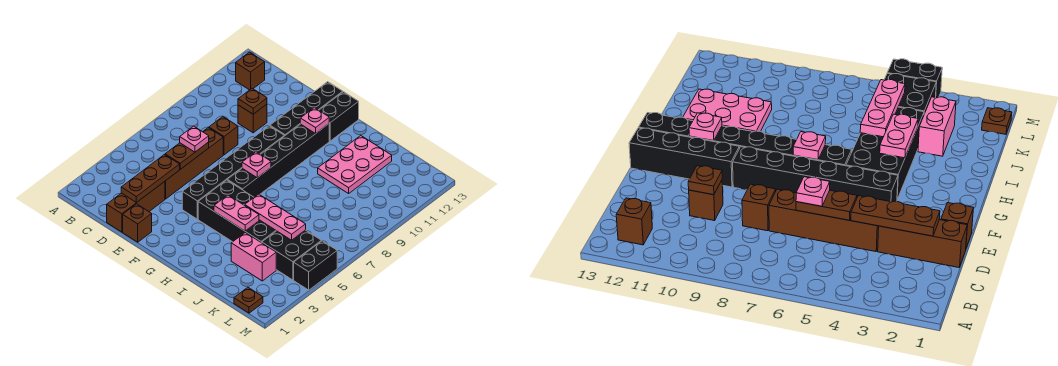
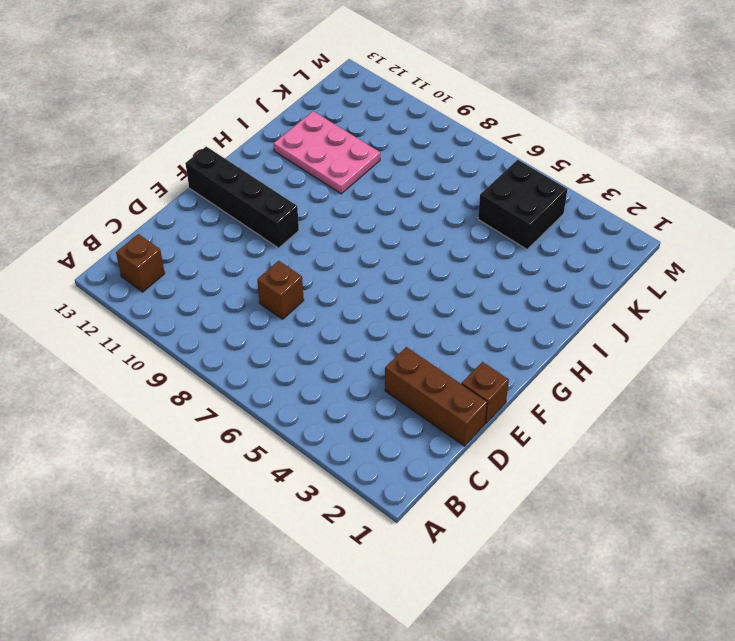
none -> brown 1x4 brick [165,128,223,199]
none -> brown 1x1 brick [238,104,267,133]
none -> black 1x6 brick [182,126,284,219]

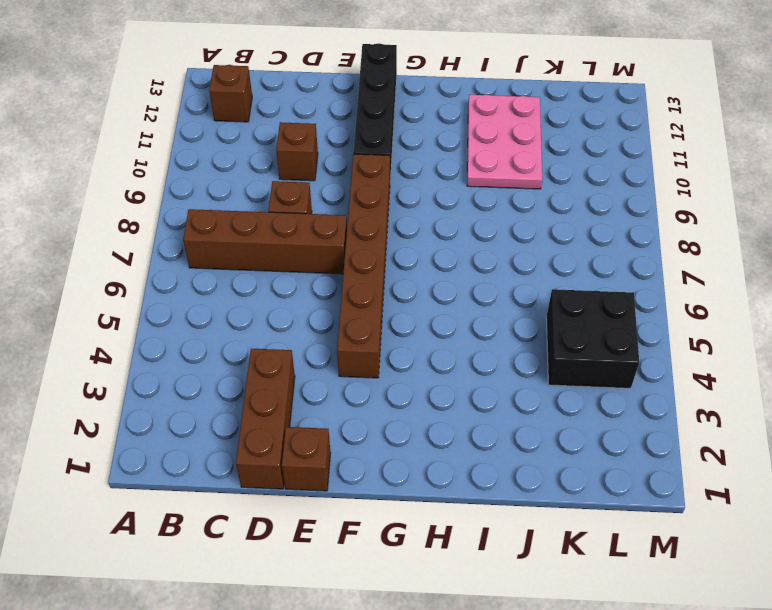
brown 1x4 brick [183,209,347,274] -> brown 1x4 brick turned to [165,128,223,199]
brown 1x6 brick [337,154,390,378] -> black 1x6 brick [182,126,284,219]
none -> black 2x4 brick [198,180,276,243]
none -> black 1x6 brick [228,124,329,197]
none -> black 1x2 brick [319,92,359,141]

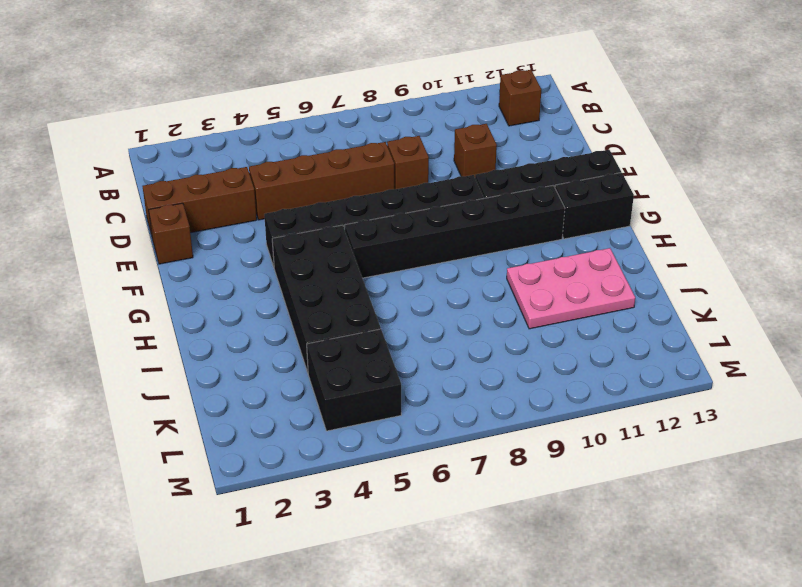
none -> pink 1x2 brick [231,233,276,281]
none -> brown 1x1 plate [234,287,263,313]
none -> black 1x2 brick [294,241,337,290]

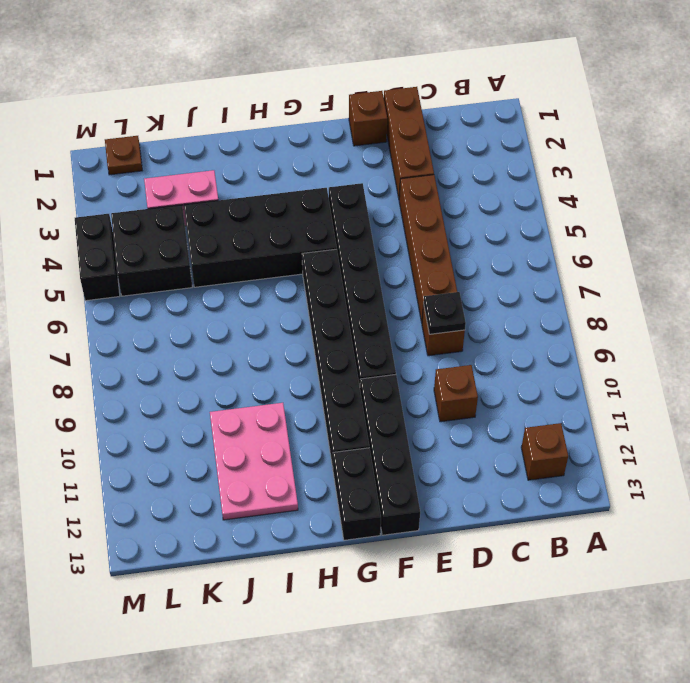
black 1x1 plate [424,292,466,334] -> none
none -> brown 1x3 plate [121,155,180,203]
none -> brown 1x2 plate [165,142,209,169]
none -> brown 1x1 plate [238,88,267,114]

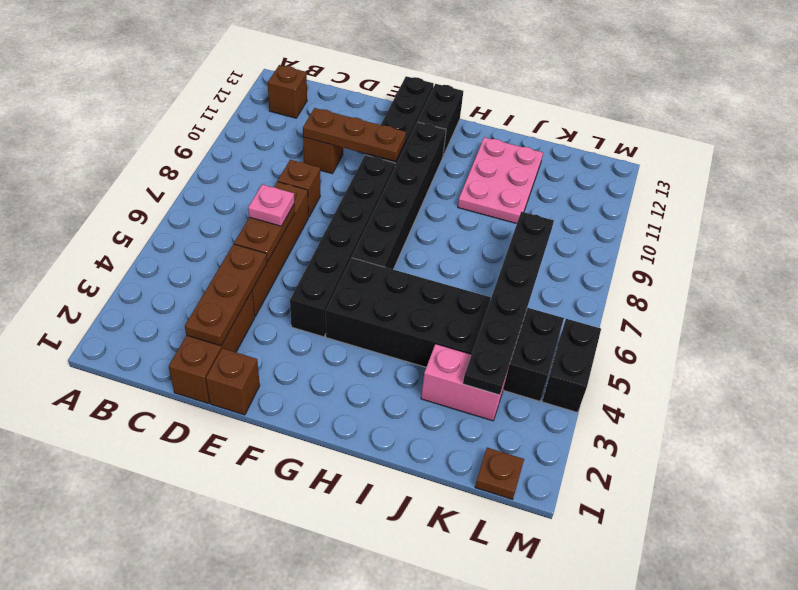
brown 1x3 plate [303,108,406,162] -> brown 1x1 plate [238,88,267,114]
black 1x6 plate [463,212,554,395] -> pink 1x3 plate [245,194,306,240]
none -> pink 1x1 plate [242,152,271,178]
none -> pink 1x1 plate [300,108,329,134]
none -> pink 1x2 plate [214,195,259,231]

